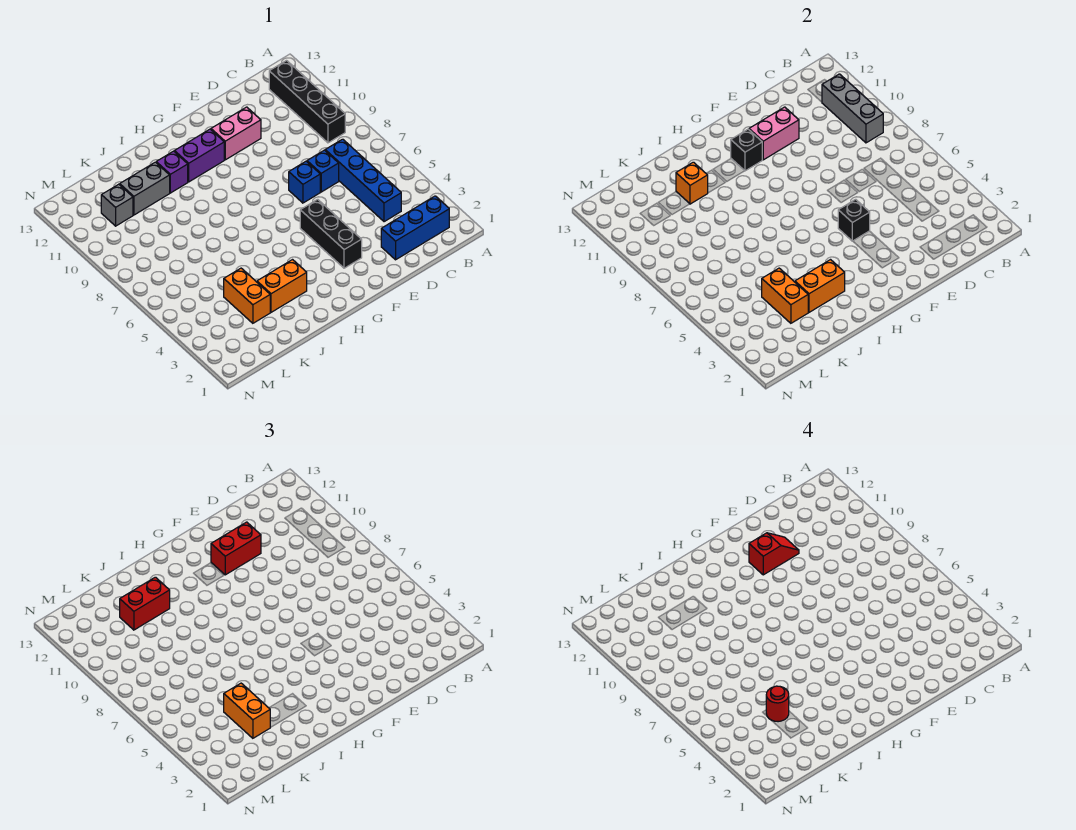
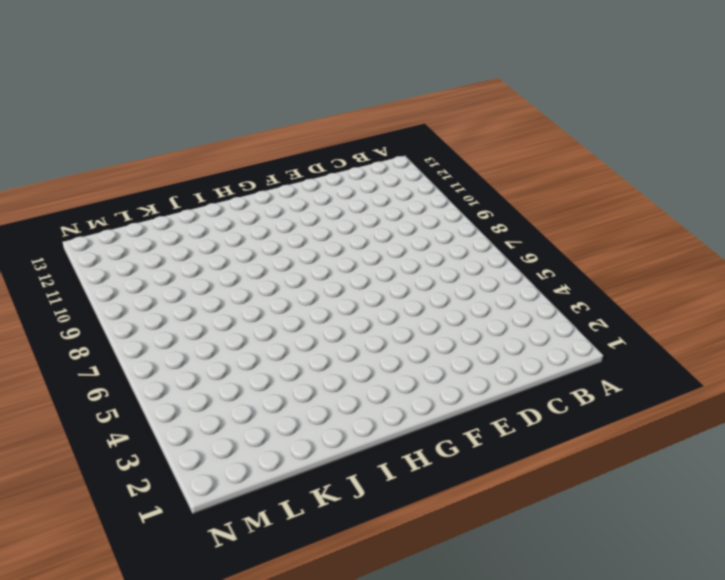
none -> blue 1x3 brick [381,196,449,260]
none -> black 1x4 brick [269,61,345,143]
none -> blue 1x4 brick [325,139,401,222]

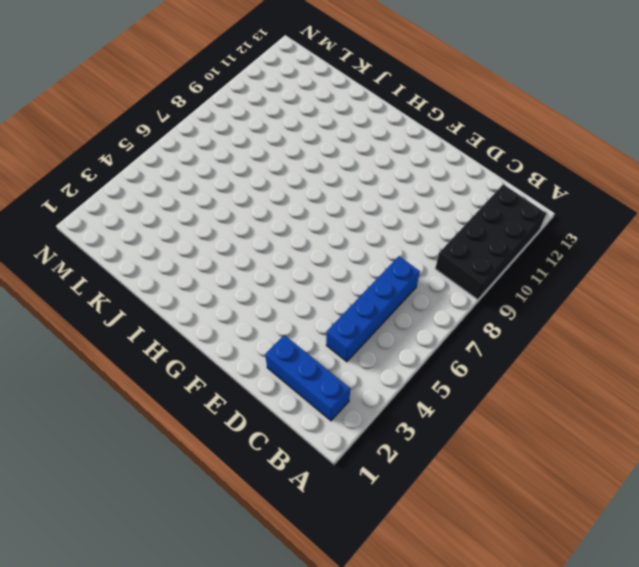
black 2x4 brick [435,184,546,300] -> black 1x4 brick [269,61,345,143]
none -> blue 1x1 brick [307,150,339,192]
none -> blue 1x1 brick [289,161,320,203]
none -> pink 1x2 brick [211,107,261,160]

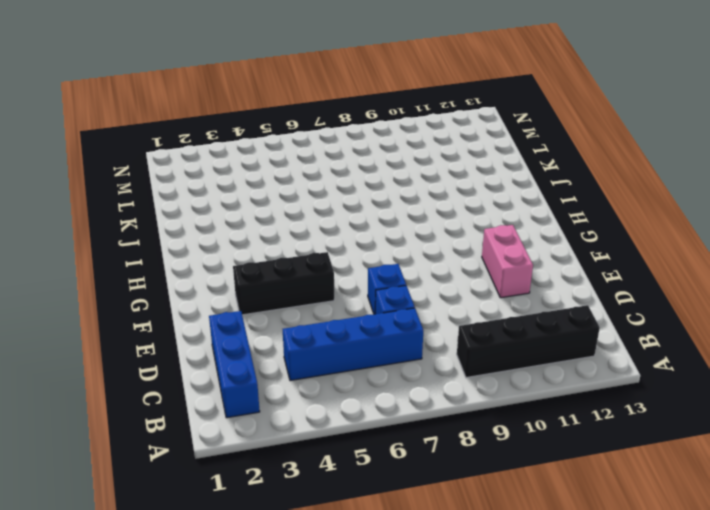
none -> purple 1x2 brick [175,129,224,182]
none -> orange 1x2 brick [257,260,307,312]
none -> purple 1x1 brick [156,151,188,193]

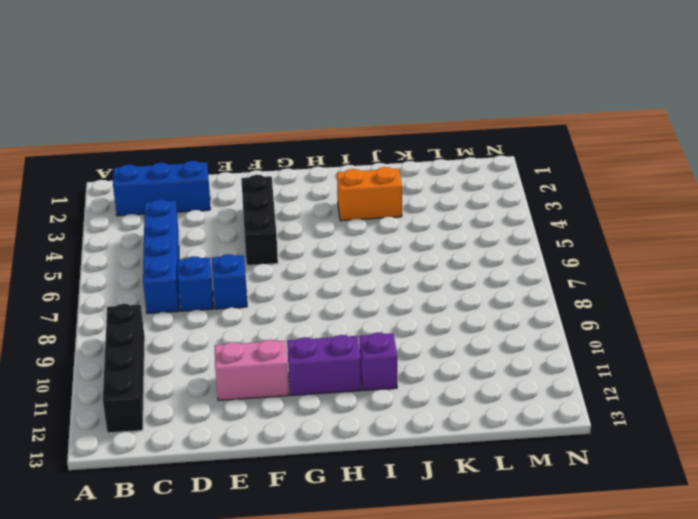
none -> grey 1x2 brick [120,162,170,215]
none -> orange 1x2 brick [224,268,270,323]
none -> grey 1x1 brick [101,184,133,226]

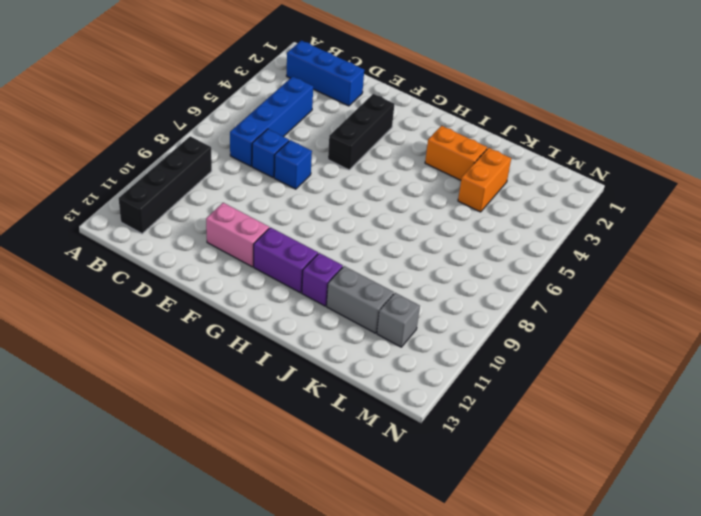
none -> grey 1x3 brick [822,74,883,143]
none -> pink 1x2 brick [749,107,799,160]
none -> black 1x1 brick [838,199,870,241]

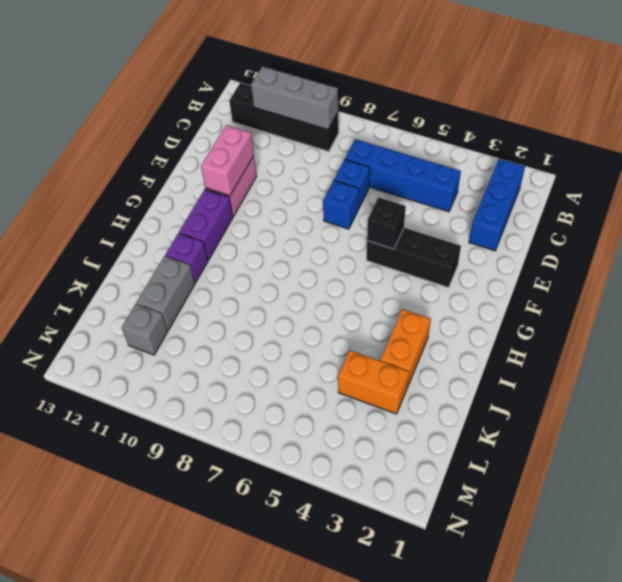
none -> black 1x1 brick [731,129,762,171]
none -> orange 1x2 brick [795,260,845,312]
none -> orange 1x1 brick [676,162,708,204]

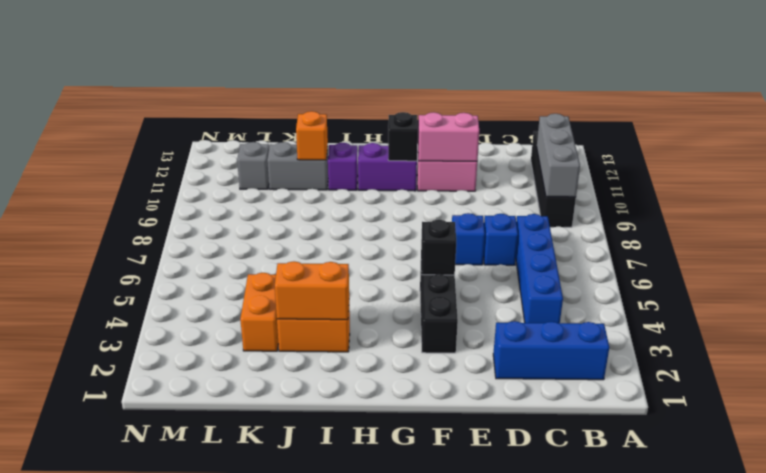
none -> orange 1x2 brick [762,268,808,323]
none -> red 1x2 brick [211,522,261,575]
none -> red 1x2 brick [120,577,170,630]

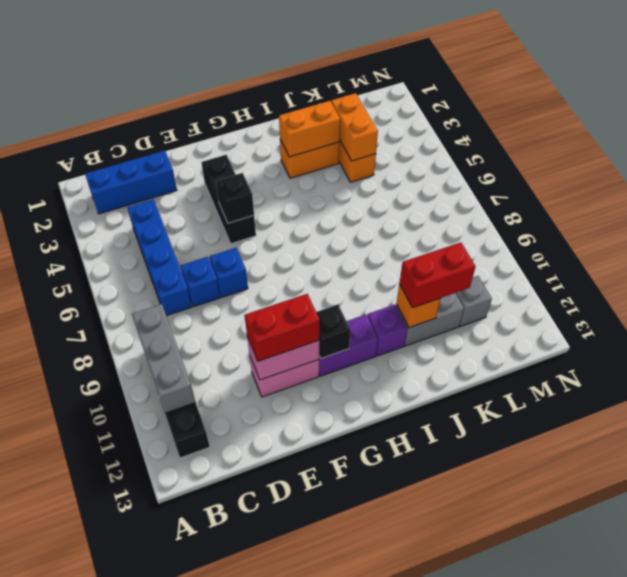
none -> orange 1x2 brick [224,683,270,738]
none -> red 1x2 slope [749,533,799,575]
none -> red 1x1 round brick [766,686,789,722]

